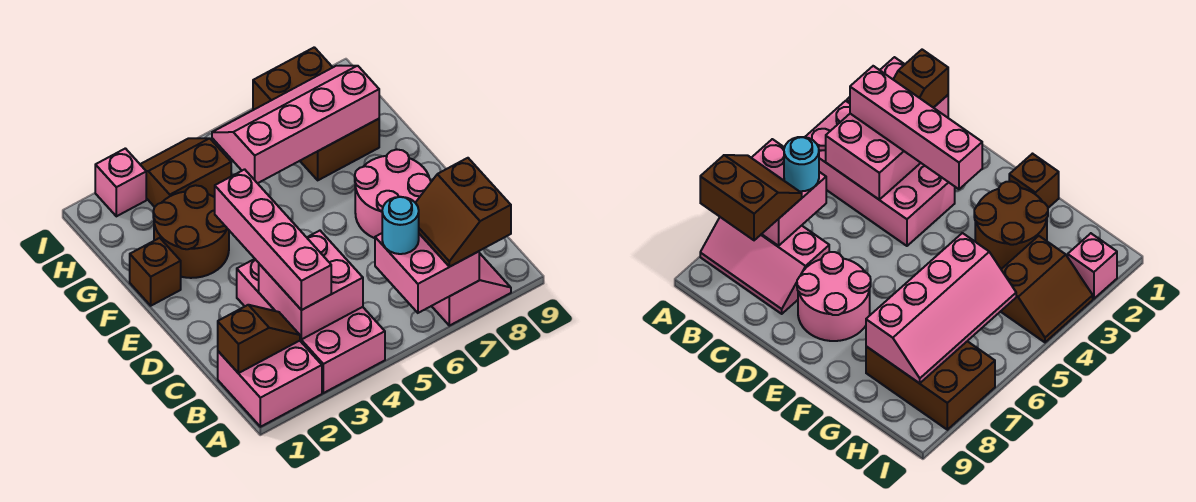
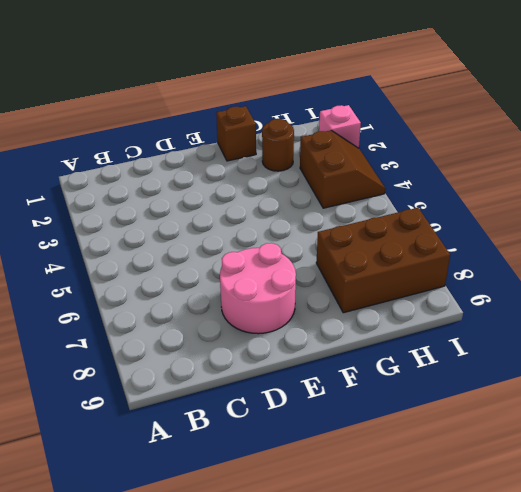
brown 1x1 round brick [262,119,294,171] -> brown 2x2 round brick [153,185,229,278]
none -> pink 2x2 brick [218,341,322,427]
none -> pink 2x4 brick [237,259,385,393]
none -> pink 2x3 slope [432,253,511,326]

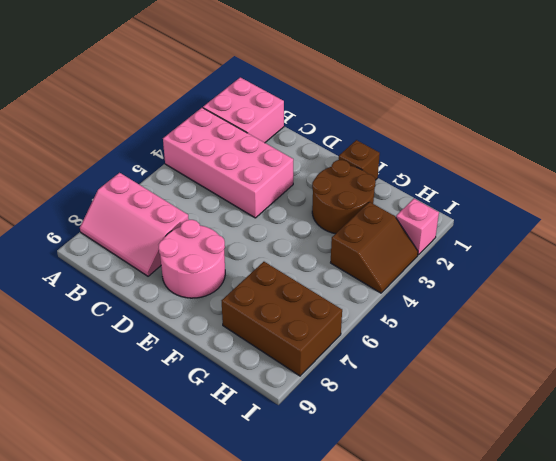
none -> pink 2x2 brick [375,233,479,313]
none -> brown 1x2 slope [218,305,300,373]
none -> pink 2x2 brick [259,231,363,339]

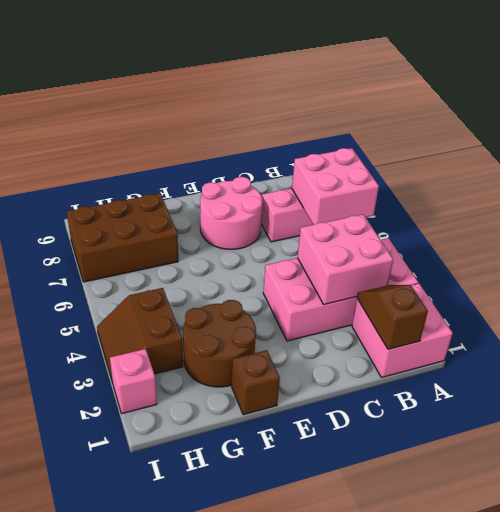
none -> pink 2x4 slope [212,66,379,183]
none -> brown 2x2 slope [416,158,511,267]
none -> pink 1x4 brick [215,169,331,310]

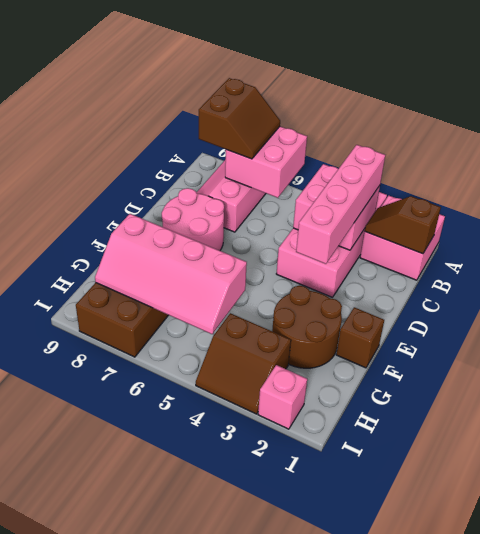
none -> cyan 1x1 round brick [382,197,419,254]

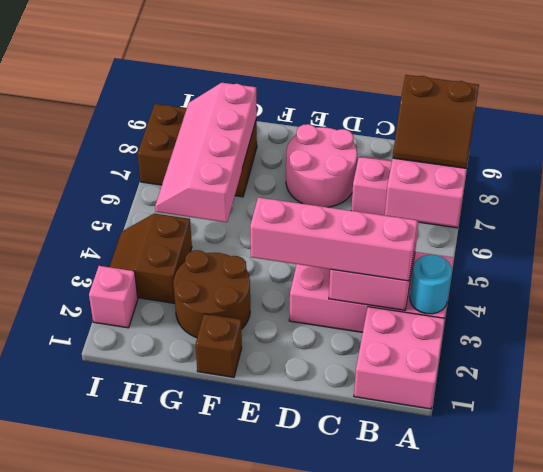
cyan 1x1 round brick [410,255,452,314] -> cyan 1x1 round brick moved to [382,197,419,254]
none -> brown 1x2 slope [218,305,300,373]

